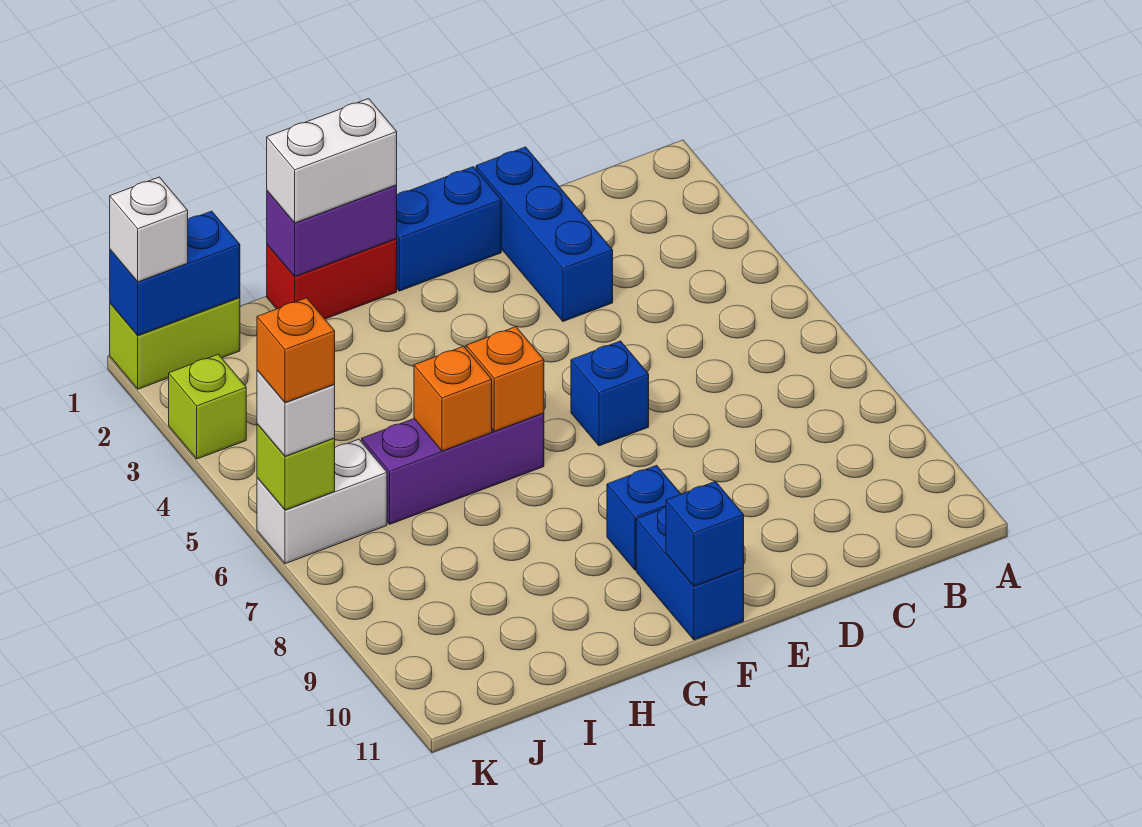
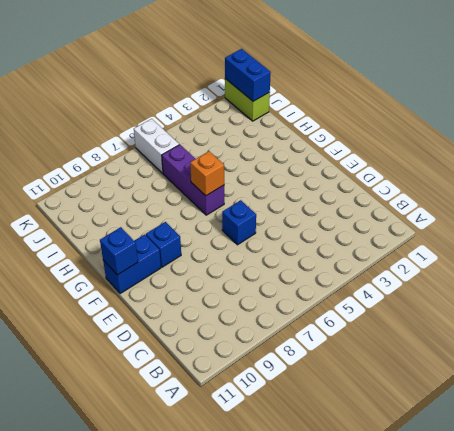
none -> blue 1x3 brick [476,147,613,321]
none -> blue 1x2 brick [397,167,501,291]
none -> red 1x2 brick [267,239,397,319]

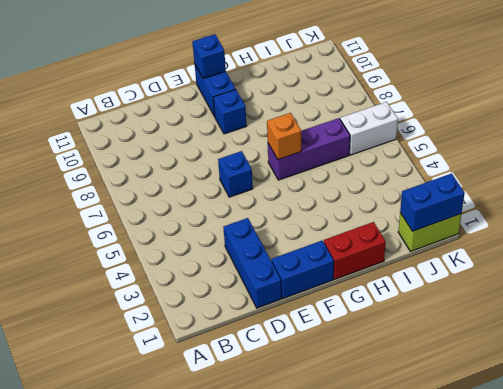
none -> lime 1x1 brick [169,354,246,459]
none -> purple 1x2 brick [267,185,397,277]
none -> orange 1x1 brick [414,346,492,451]

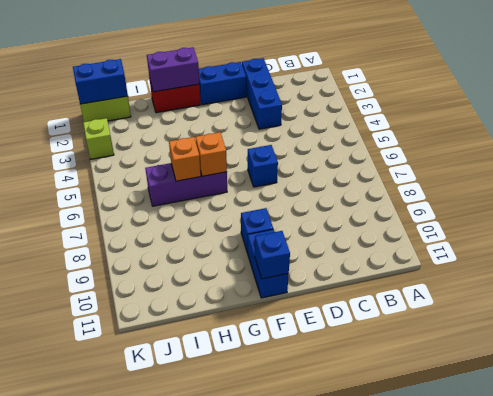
none -> white 1x2 brick [257,439,387,564]
none -> lime 1x1 brick [257,424,335,510]
none -> white 1x2 brick [267,99,397,223]

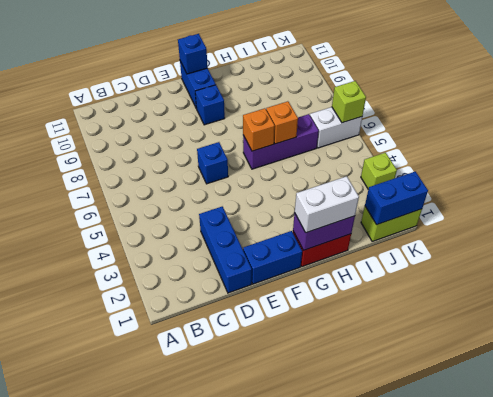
none -> white 1x1 brick [110,177,188,282]
none -> white 1x1 brick [257,370,335,456]
none -> orange 1x1 brick [257,298,335,403]

